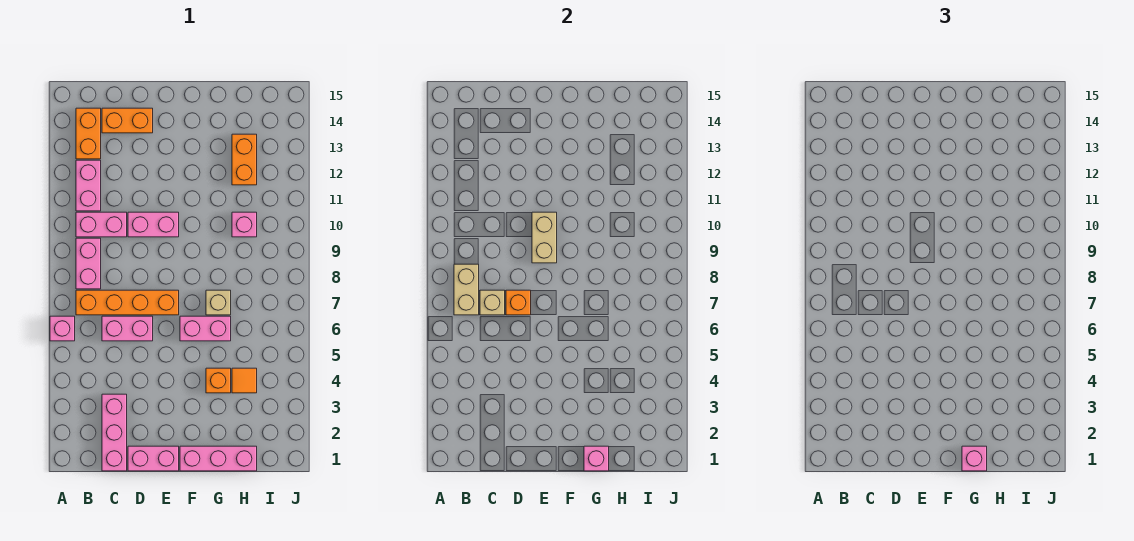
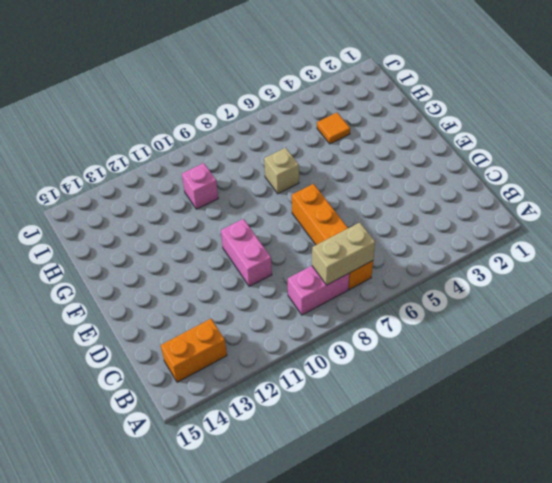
none -> pink 1x1 brick [50,316,75,341]
none -> pink 1x2 brick [76,212,127,237]
none -> pink 1x2 brick [76,160,101,211]

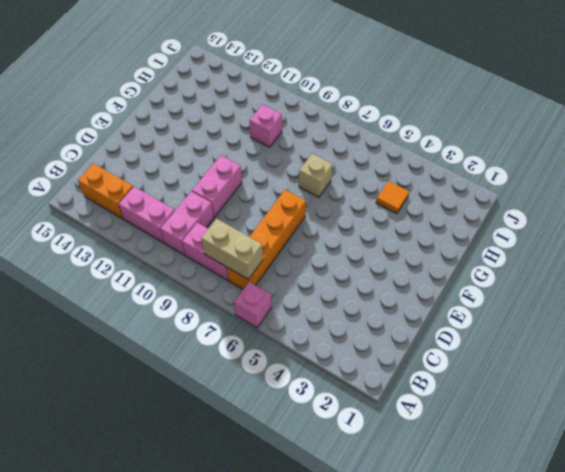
none -> pink 1x3 brick [102,394,127,471]
none -> pink 1x2 brick [102,316,153,341]
none -> orange 1x2 brick [102,108,153,133]

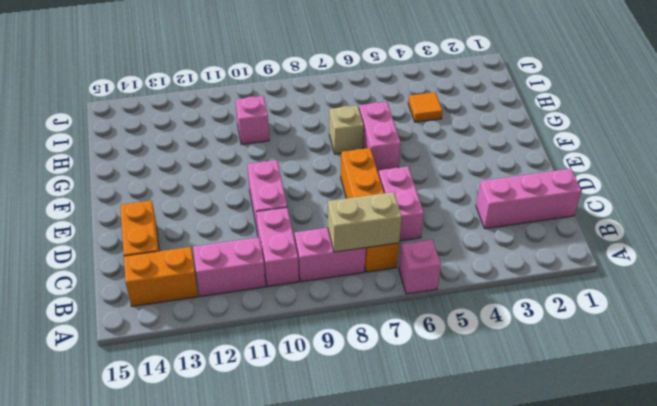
none -> pink 1x2 brick [128,446,179,471]
none -> pink 1x3 brick [180,446,257,471]
none -> orange 1x1 brick [206,368,231,393]

